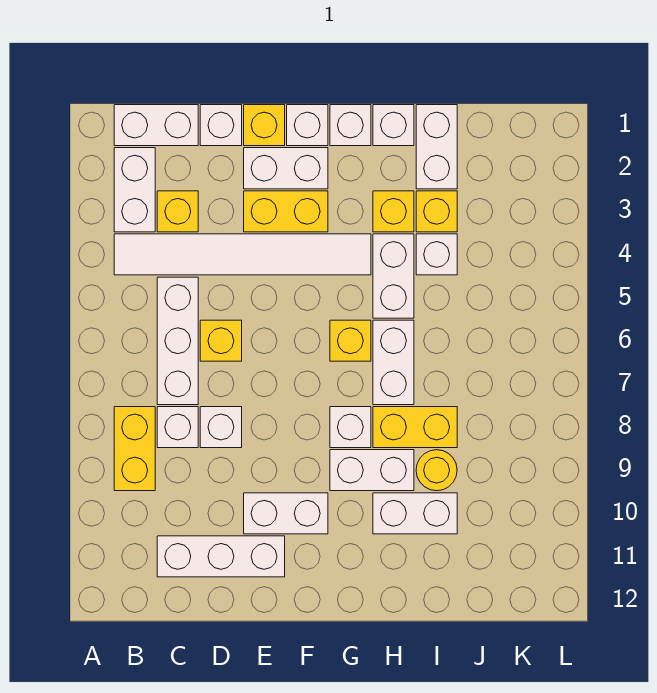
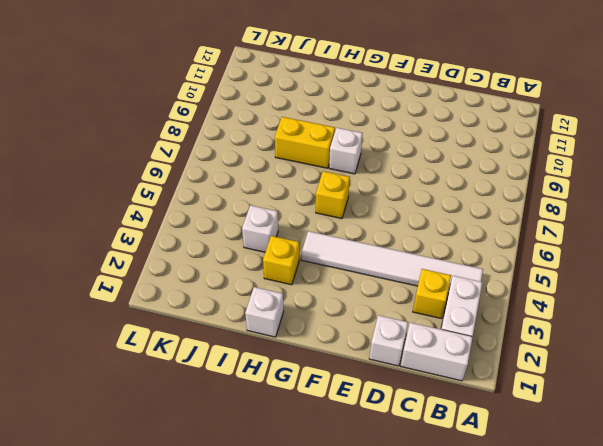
none -> yellow 1x2 brick [114,407,155,491]
none -> white 1x3 brick [157,277,198,405]
none -> white 1x1 brick [157,407,198,448]
none -> white 1x3 brick [157,536,285,577]

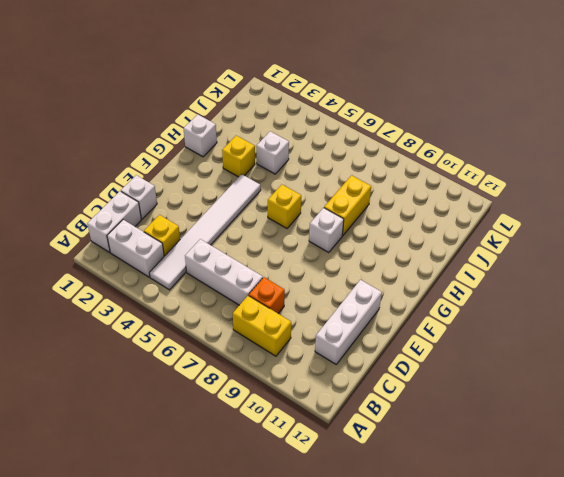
orange 1x1 brick [249,277,285,313] -> white 1x1 brick [157,407,198,448]
none -> yellow 1x1 brick [200,320,242,361]
none -> white 1x1 brick [200,407,242,448]
none -> yellow 1x1 brick [244,105,285,146]
none -> white 1x2 brick [244,148,328,189]

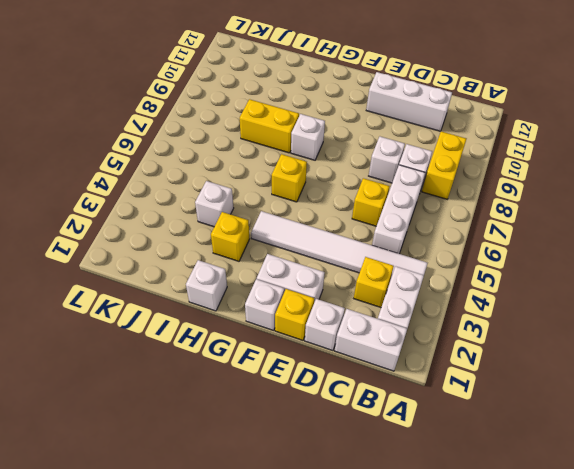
none -> yellow 1x2 brick [244,191,328,232]
none -> white 1x2 brick [244,493,328,534]
none -> white 1x1 brick [330,105,371,146]
none -> white 1x2 brick [330,450,414,491]

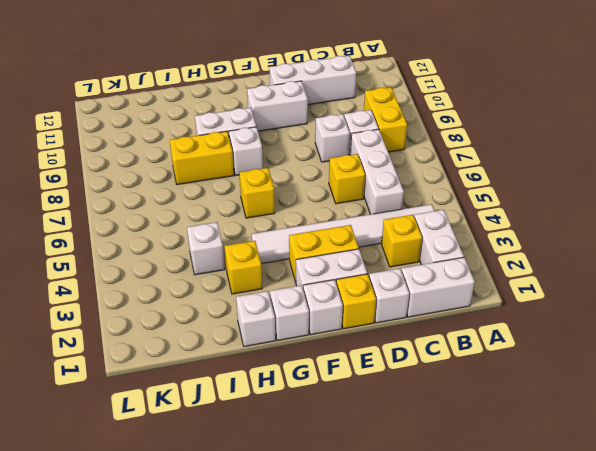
none -> white 1x2 brick [373,234,414,318]
none -> white 1x2 brick [373,320,414,405]
none -> white 1x2 brick [373,493,457,534]
none -> white 1x2 brick [416,105,457,189]

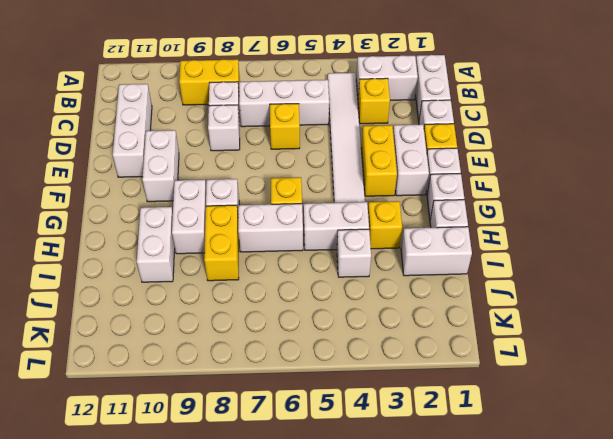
none -> yellow 1x1 brick [416,191,457,232]
none -> yellow 1x1 round brick [416,450,457,491]

